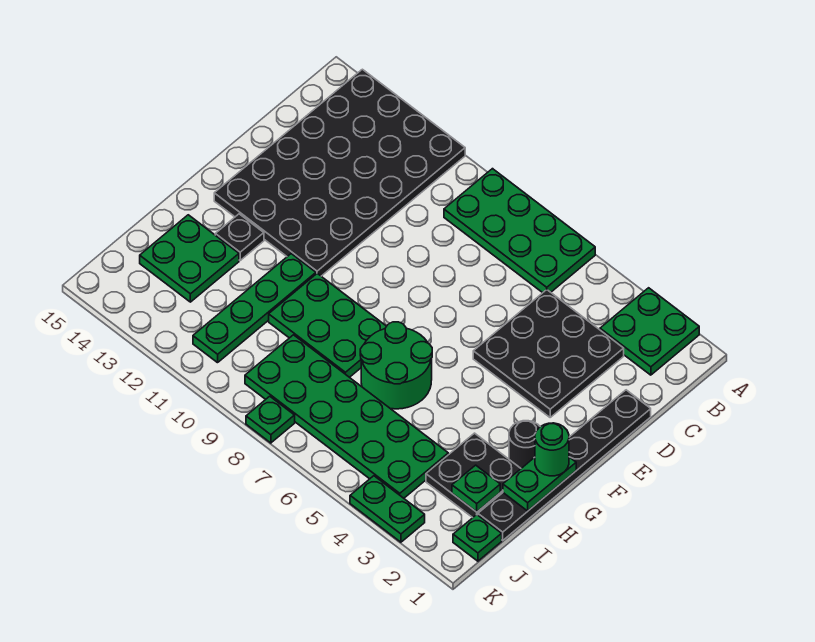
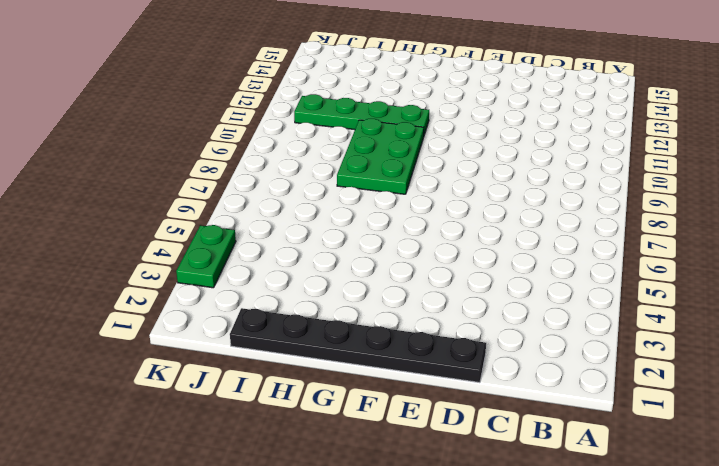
none -> green 2x2 plate [600,288,699,375]
none -> green 2x4 plate [444,169,595,293]
none -> black 4x6 plate [214,69,465,276]

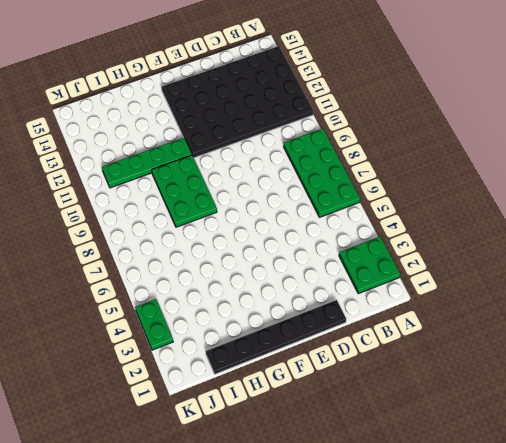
none -> black 3x3 plate [473,290,624,417]
none -> black 1x1 round brick [509,421,540,468]
none -> green 2x2 round brick [360,322,432,409]

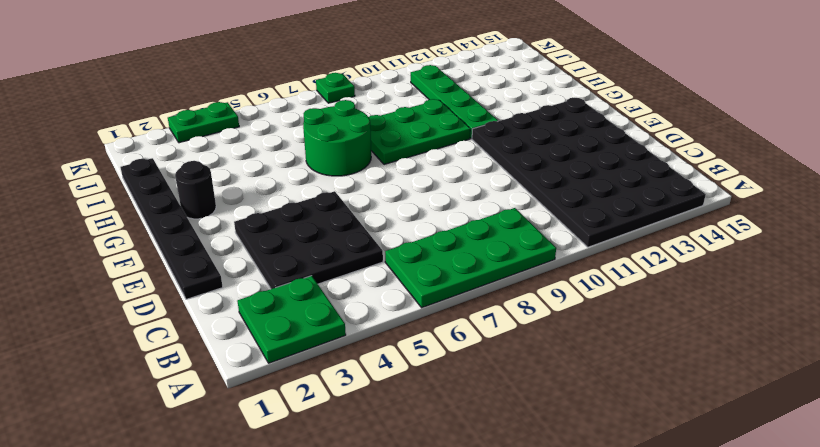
none -> black 1x1 plate [215,214,264,260]
none -> black 2x2 plate [426,433,521,518]
none -> green 2x2 plate [140,215,239,302]

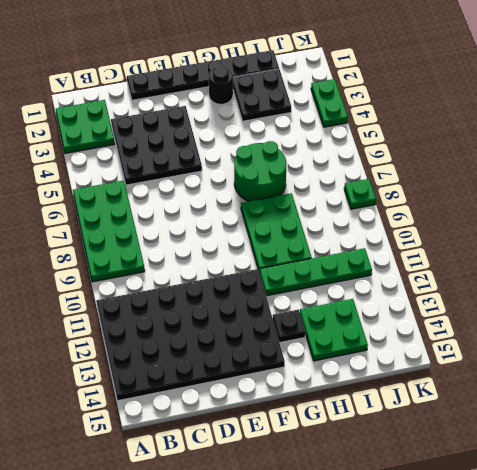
none -> green 2x6 plate [245,335,448,498]
none -> green 1x1 plate [453,515,502,561]
none -> green 1x2 plate [503,457,576,511]

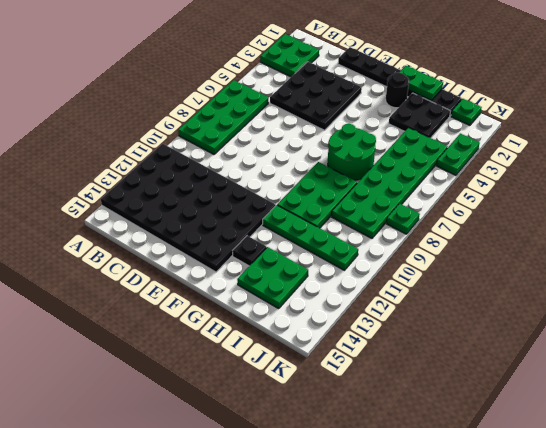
none -> green 1x1 plate [452,465,500,512]
none -> green 1x1 round brick [535,423,569,476]

